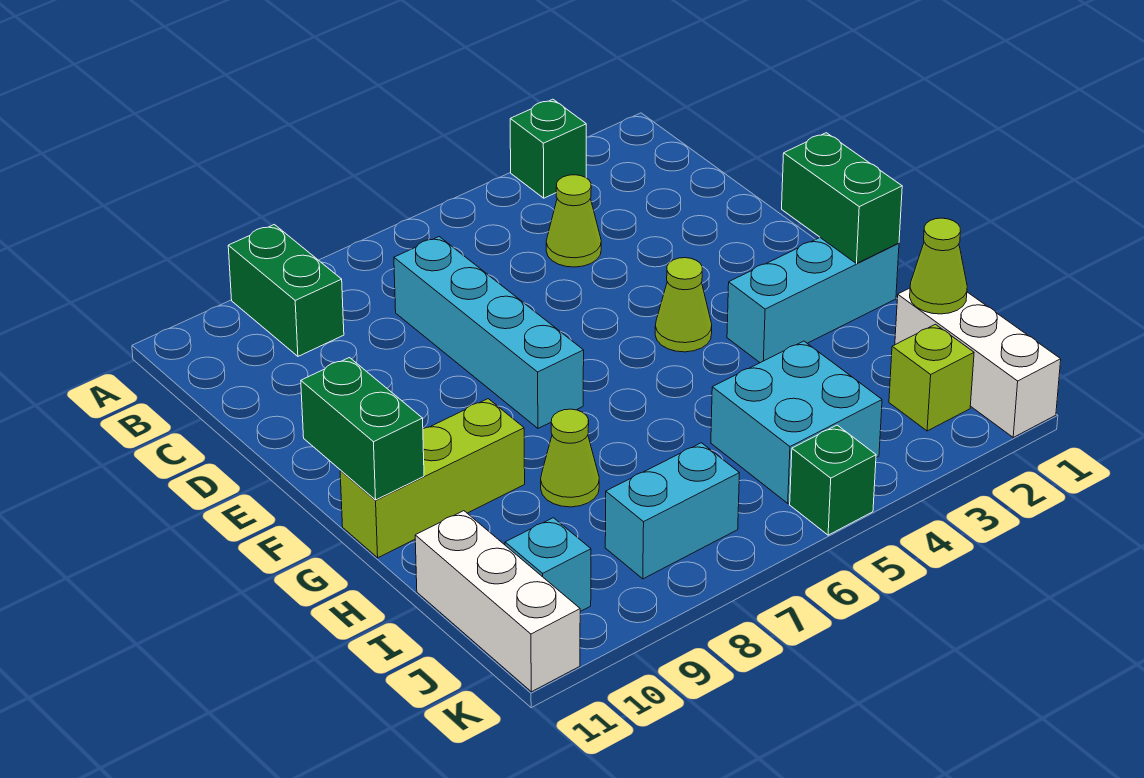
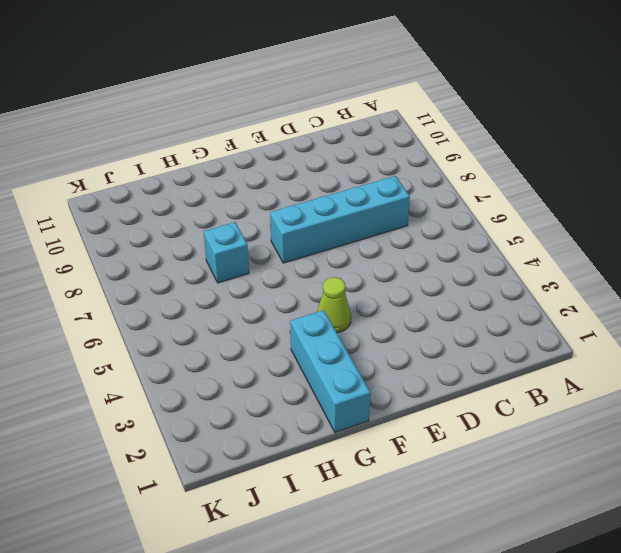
cyan 1x1 brick [204,222,249,283] -> cyan 1x1 brick moved to [505,518,591,612]
none -> green 1x1 brick [510,99,586,198]
none -> green 1x2 brick [228,225,344,356]
none -> lime 1x1 cone [546,175,601,267]

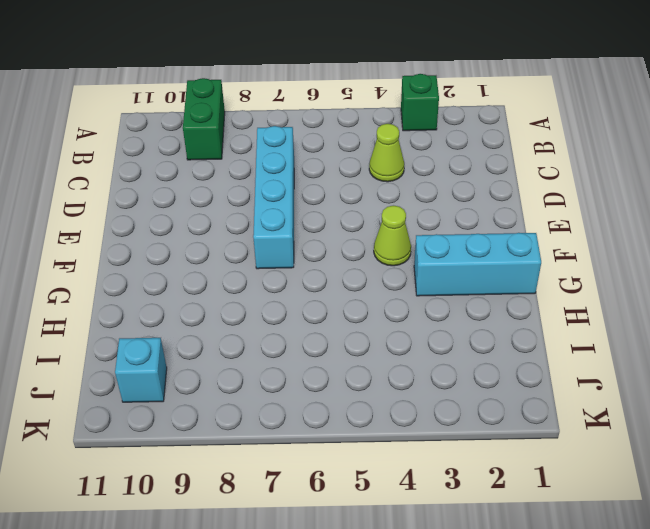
none -> lime 1x3 brick [340,399,525,558]
none -> lime 1x1 cone [541,409,599,507]
none -> white 1x3 brick [895,288,1061,437]

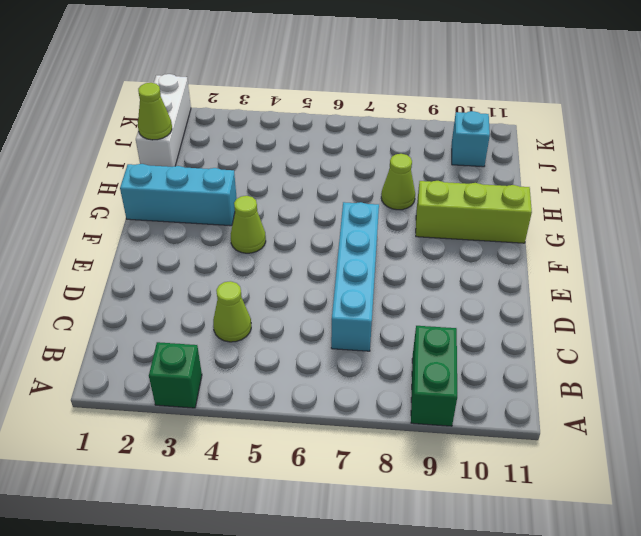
none -> cyan 2x2 brick [711,341,882,503]
none -> white 1x3 brick [415,511,580,692]
none -> lime 1x1 brick [889,324,974,431]

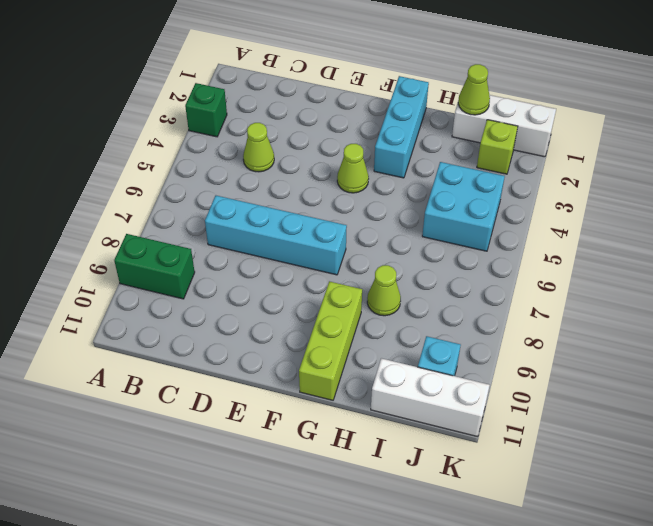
none -> cyan 1x2 brick [605,443,739,579]
none -> green 1x1 brick [790,425,876,535]
none -> green 1x2 brick [782,133,902,264]

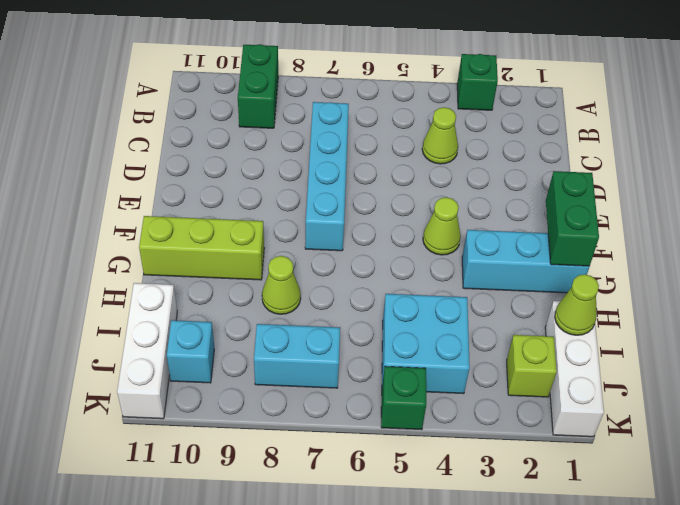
none -> green 1x2 brick [301,358,424,500]

